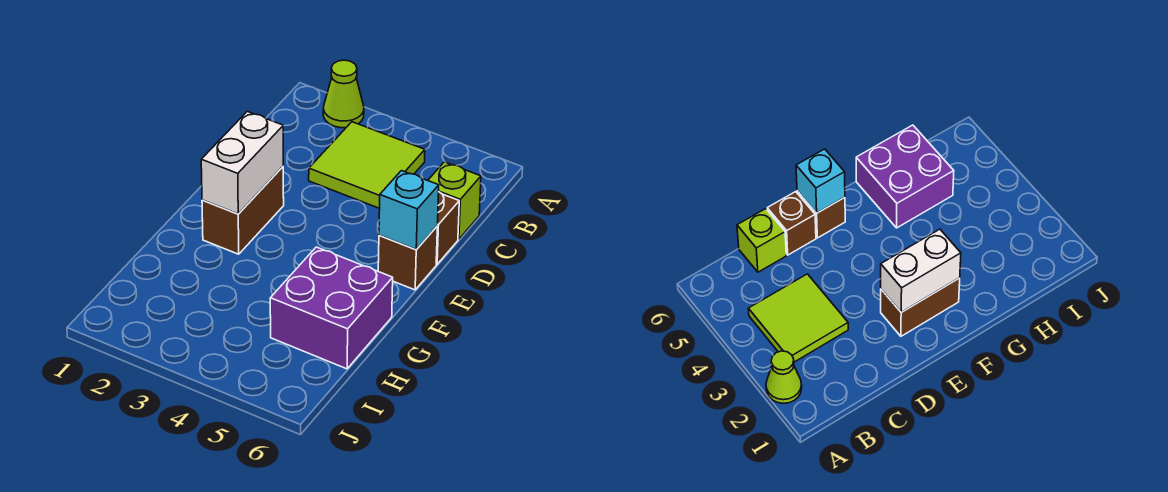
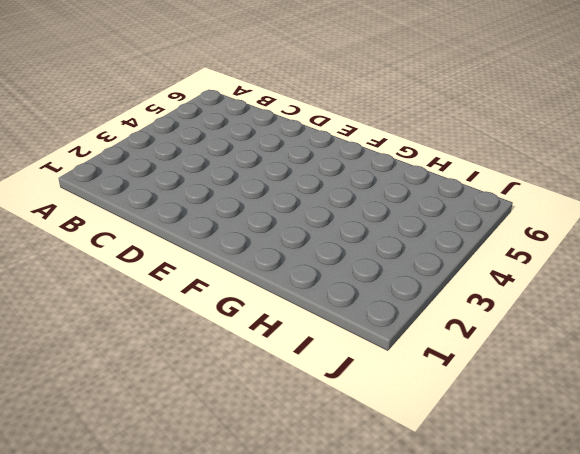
none -> lime 1x1 cone [323,60,364,128]
none -> lime 2x2 tile [309,122,425,208]

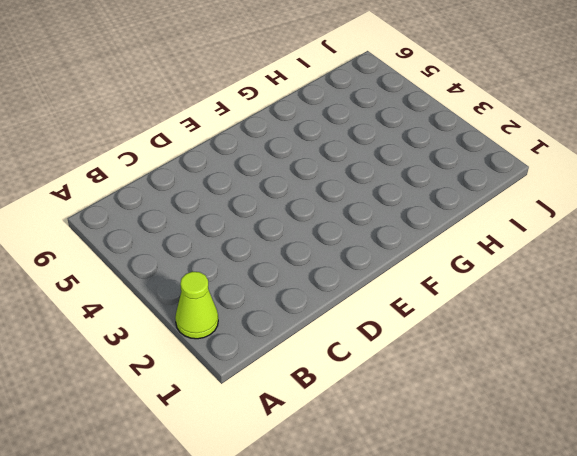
none -> lime 2x2 tile [309,122,425,208]
none -> lime 1x1 brick [428,162,481,239]

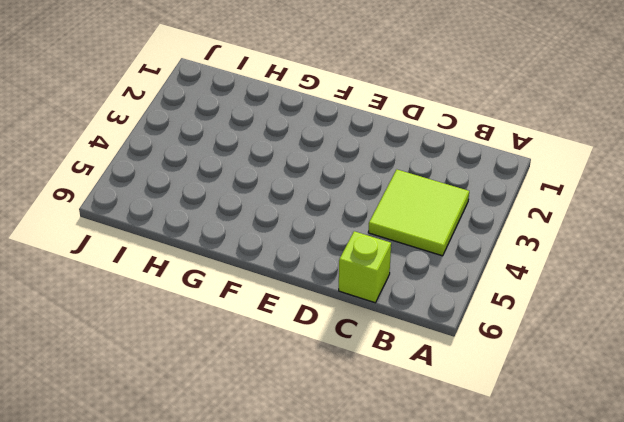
none -> lime 1x1 cone [323,60,364,128]
none -> brown 1x1 brick [436,192,459,264]

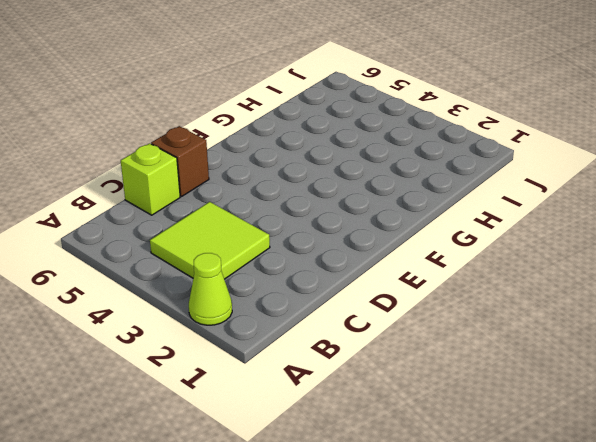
none -> brown 1x2 brick [202,167,284,254]
none -> brown 1x1 brick [378,227,437,290]

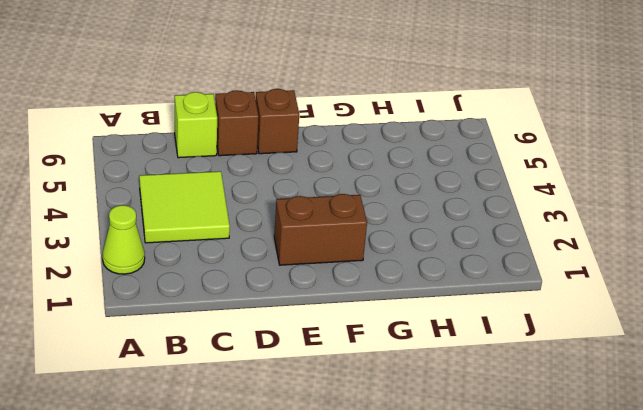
none -> purple 2x2 brick [270,247,393,369]
none -> white 1x2 brick [201,112,283,214]

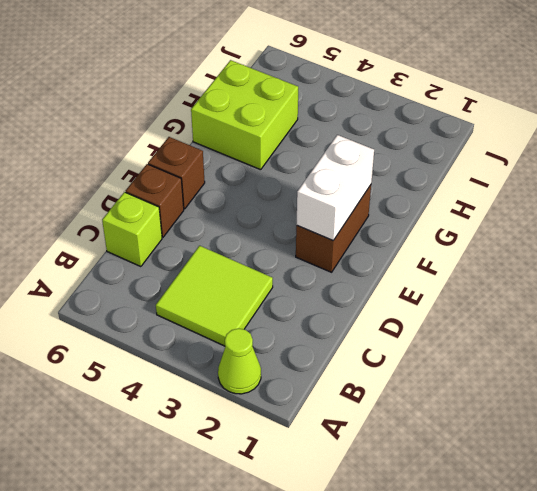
lime 2x2 brick [191,60,298,170] -> purple 2x2 brick [270,247,393,369]
none -> cyan 1x1 brick [379,171,439,250]

